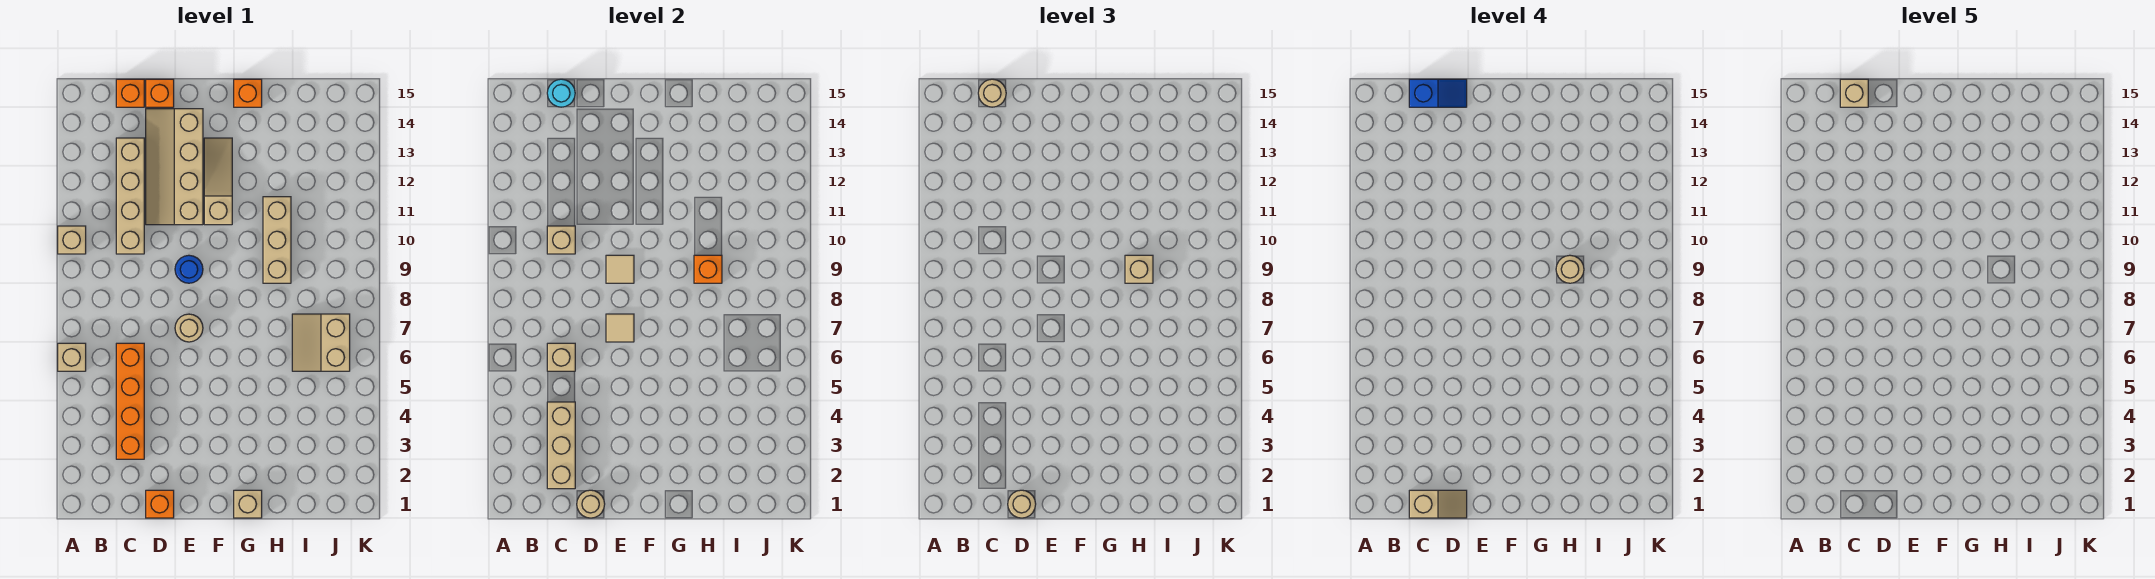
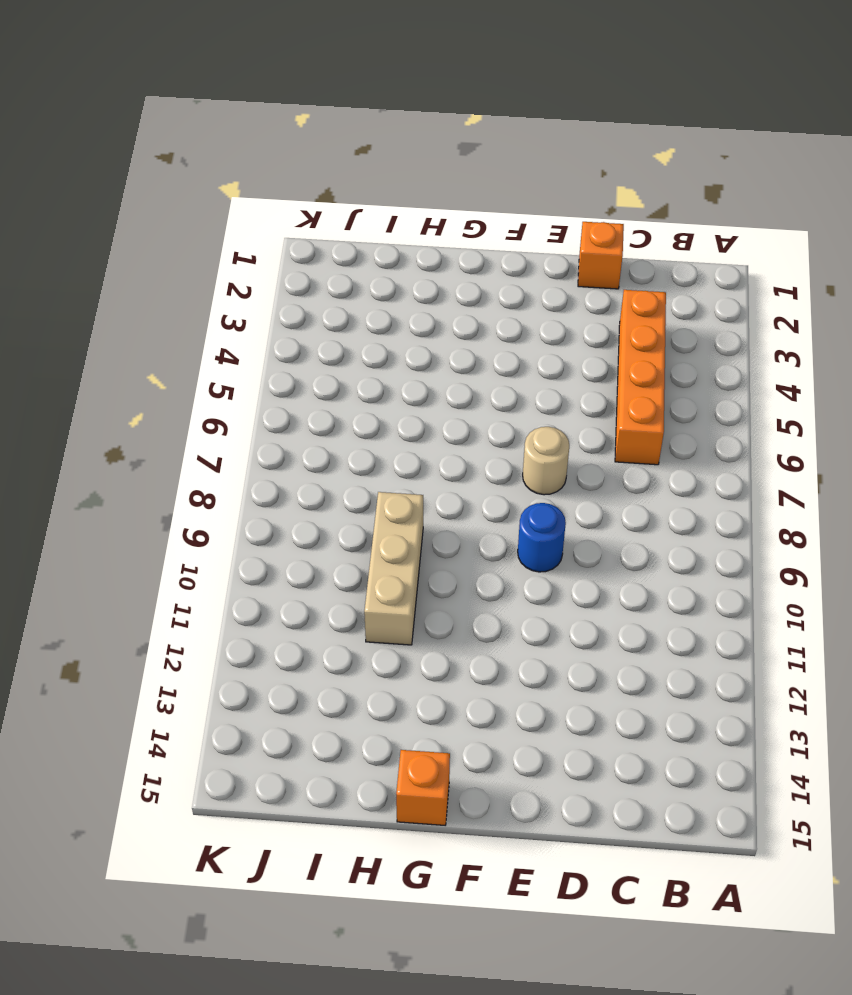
none -> tan 1x1 brick [58,343,86,371]
none -> tan 1x1 brick [58,226,86,254]
none -> tan 1x4 brick [116,138,144,254]
none -> orange 1x1 brick [116,79,144,107]

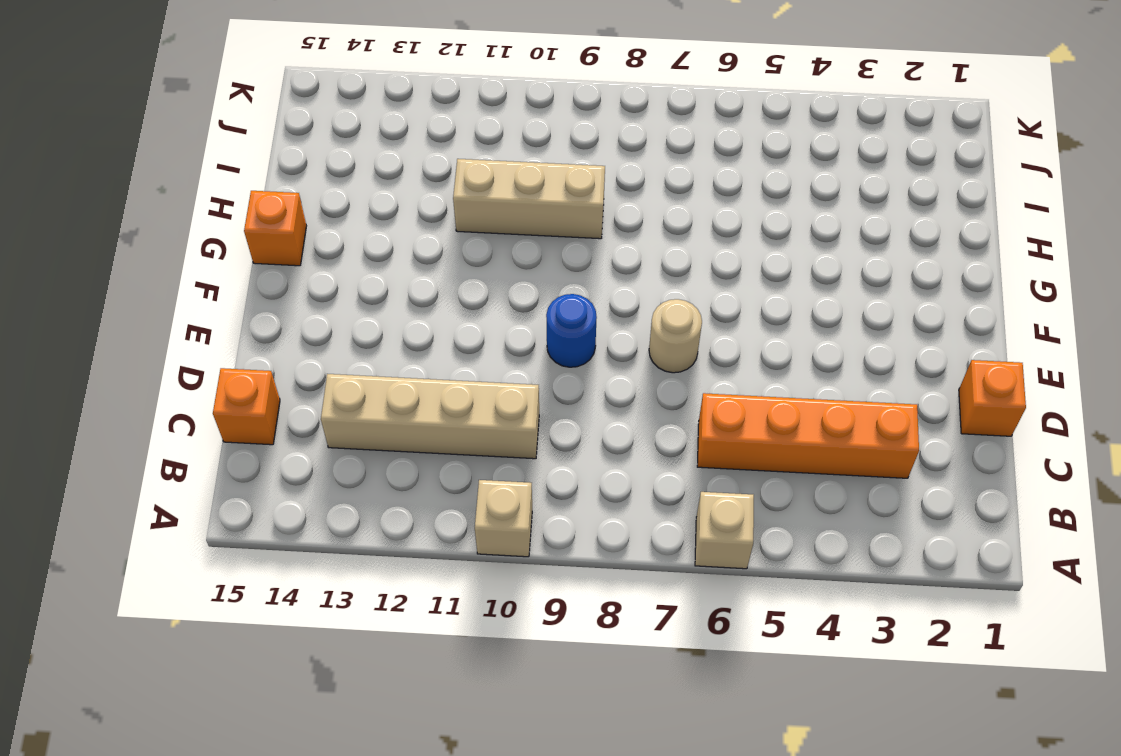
none -> tan 2x4 slope [146,109,203,225]
none -> orange 1x1 brick [146,79,174,107]
none -> tan 1x3 slope [204,138,232,225]
none -> tan 1x1 brick [234,490,262,518]

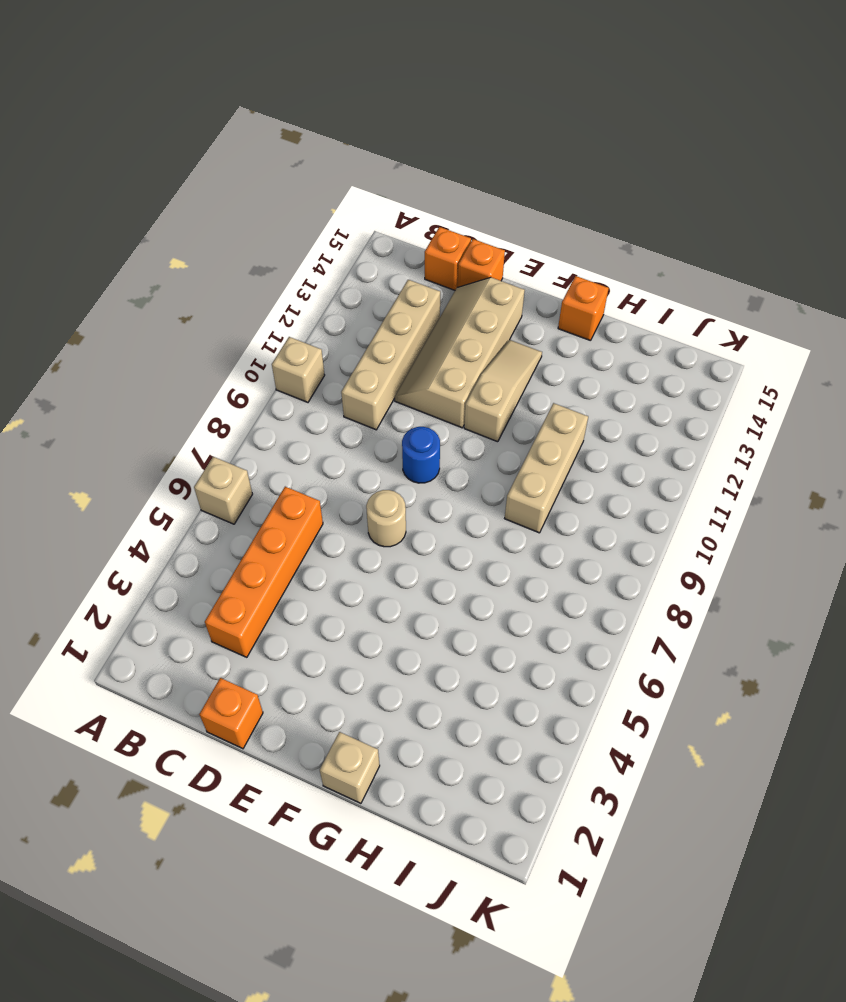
none -> tan 2x2 slope [292,314,350,371]
none -> tan 1x3 brick [547,402,575,489]
none -> tan 1x1 brick [547,343,575,371]
none -> tan 1x1 brick [547,226,575,254]

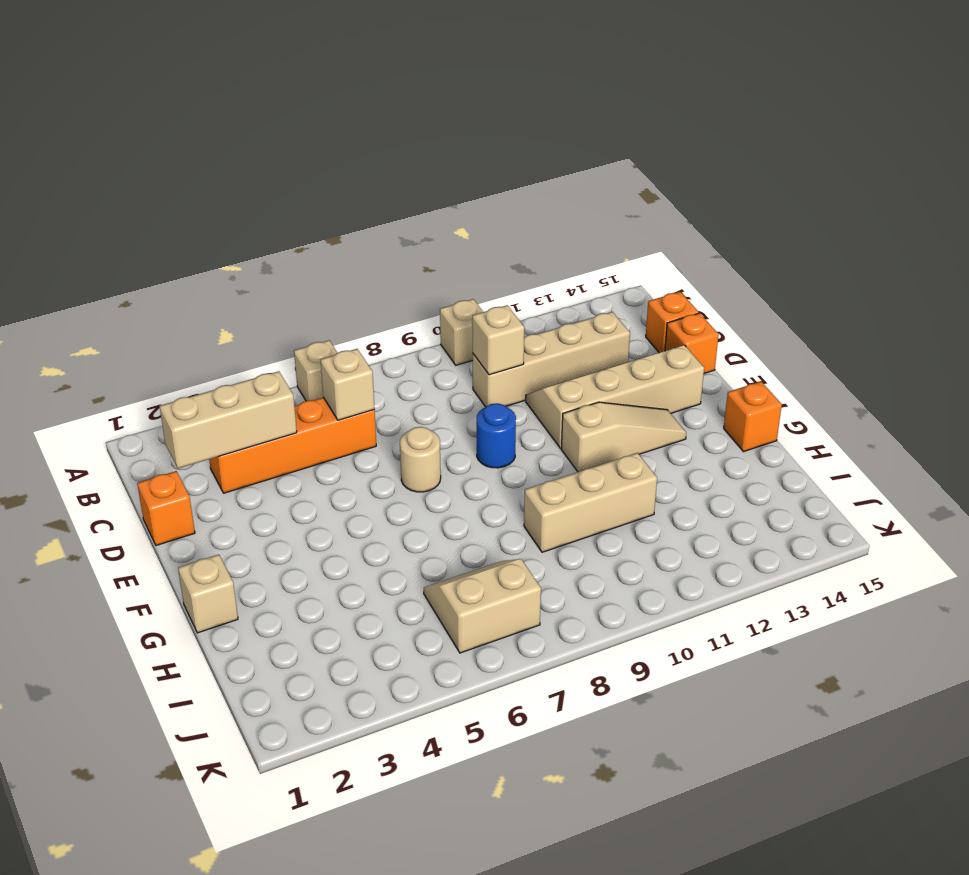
none -> cyan 1x1 round brick [547,79,575,107]
none -> tan 1x1 round brick [577,490,605,518]
none -> tan 1x1 tile [606,314,634,342]
none -> tan 1x1 tile [606,255,634,283]

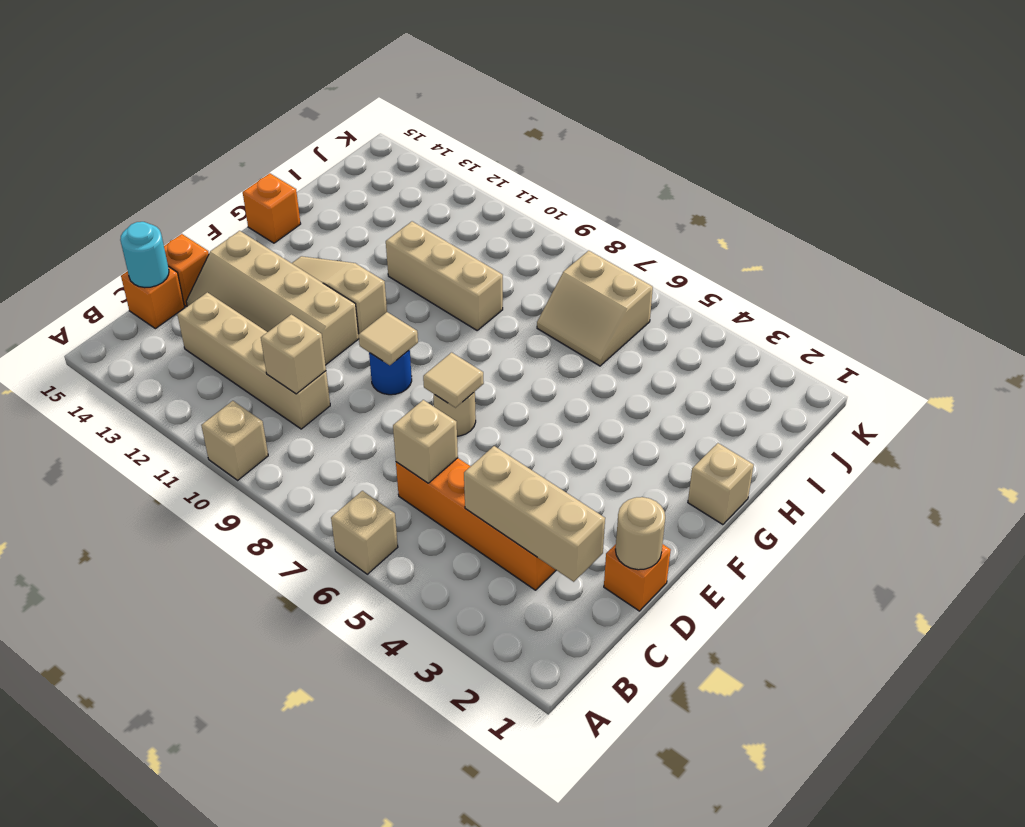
none -> orange 1x1 brick [694,255,722,283]
none -> tan 1x1 round brick [978,79,1006,107]
none -> tan 1x1 round brick [1008,490,1036,518]
none -> tan 1x1 brick [1125,255,1153,283]

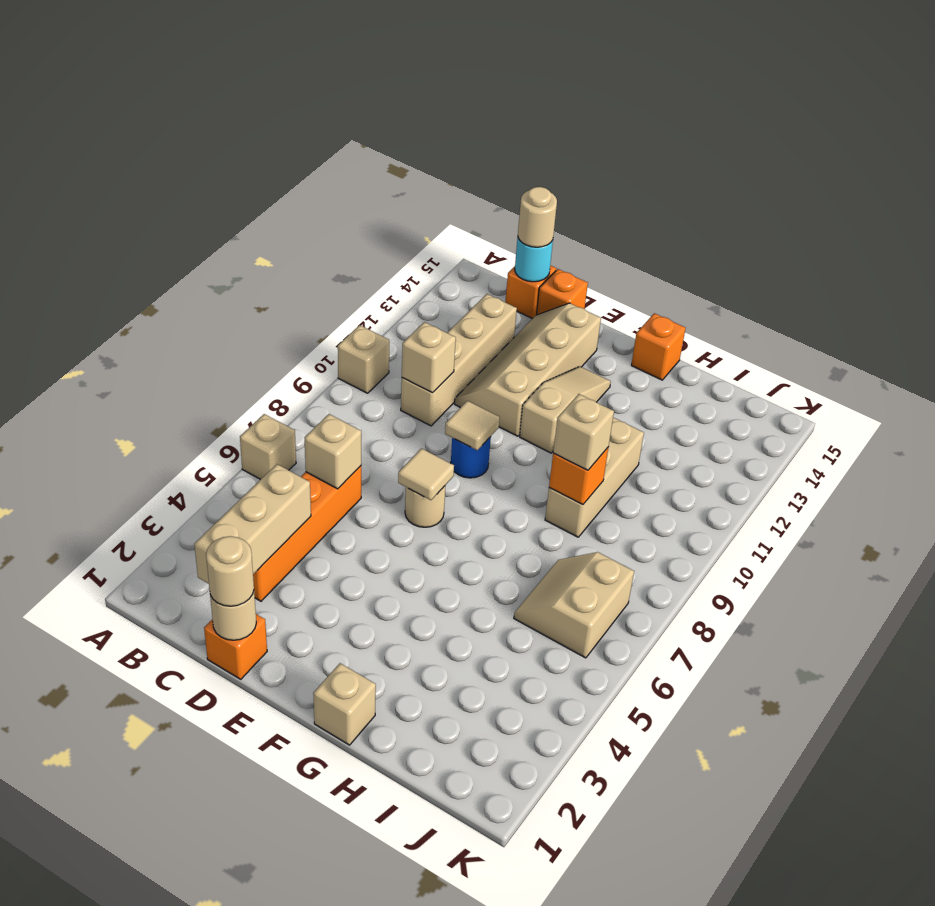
none -> tan 1x2 slope [1409,490,1467,518]
none -> blue 1x2 slope [1409,79,1467,107]
none -> tan 1x1 round brick [1556,255,1584,283]
none -> tan 1x1 brick [1840,79,1868,107]

